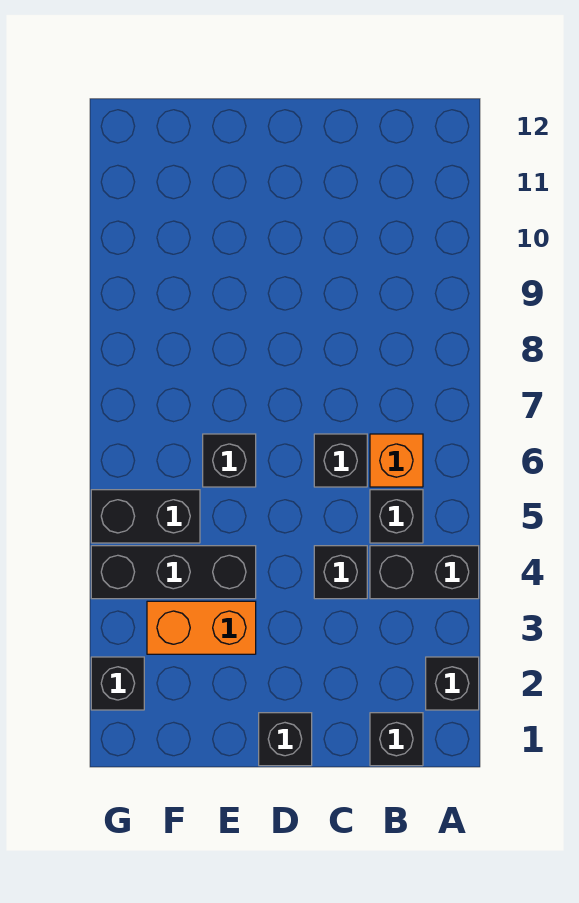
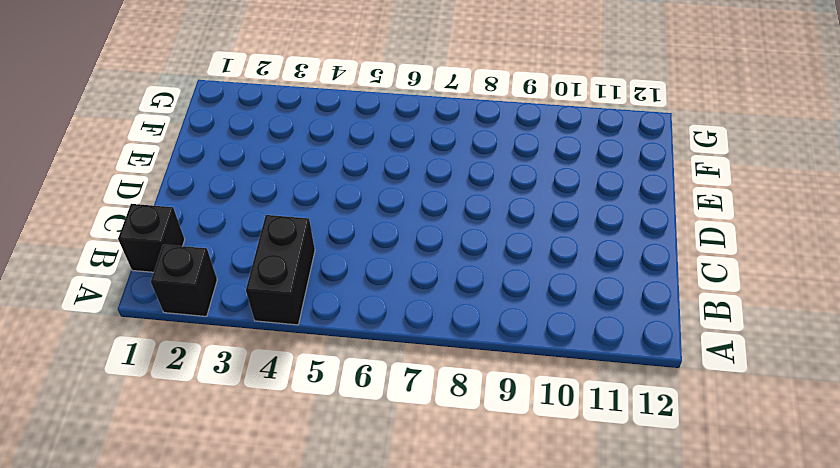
none -> black 1x1 brick [370,490,423,543]
none -> orange 1x1 brick [370,434,423,487]
none -> black 1x1 brick [314,546,367,599]

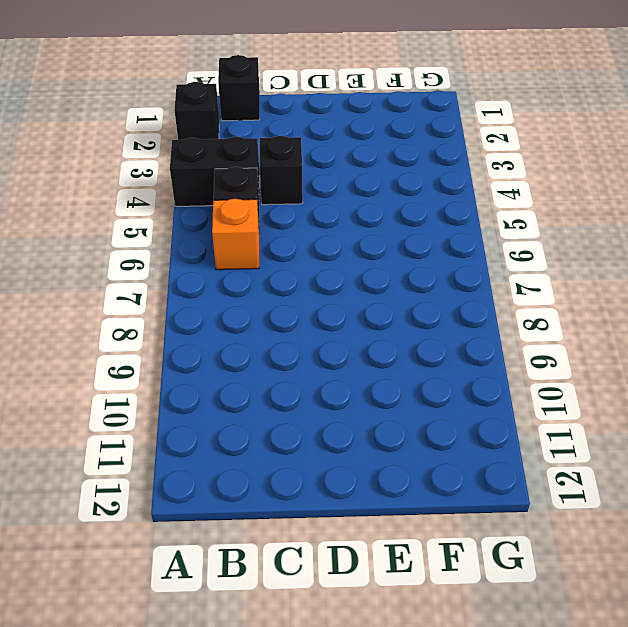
none -> black 1x1 brick [314,434,367,487]
none -> black 1x1 brick [259,713,312,766]
none -> orange 1x2 brick [147,601,256,654]

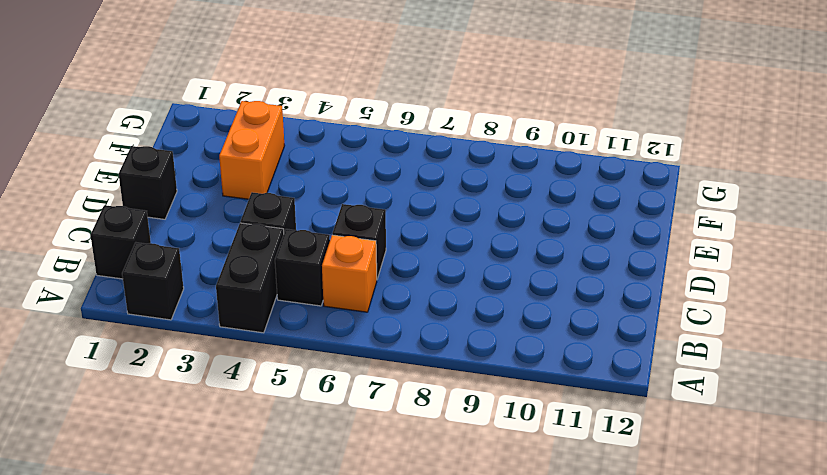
none -> black 1x3 brick [91,546,256,599]
none -> black 1x1 brick [203,434,256,487]
none -> black 1x2 brick [91,490,200,543]

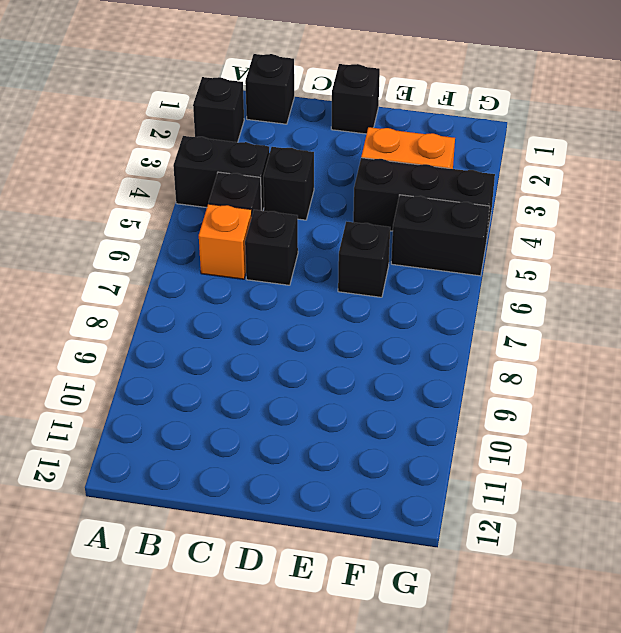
none -> black 1x1 brick [91,657,144,710]

